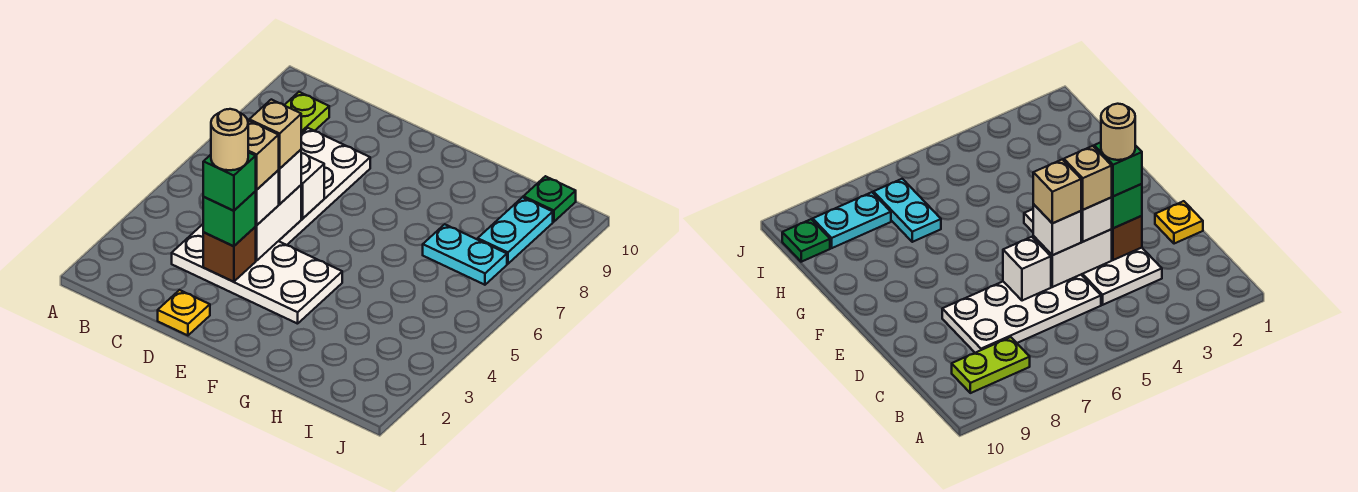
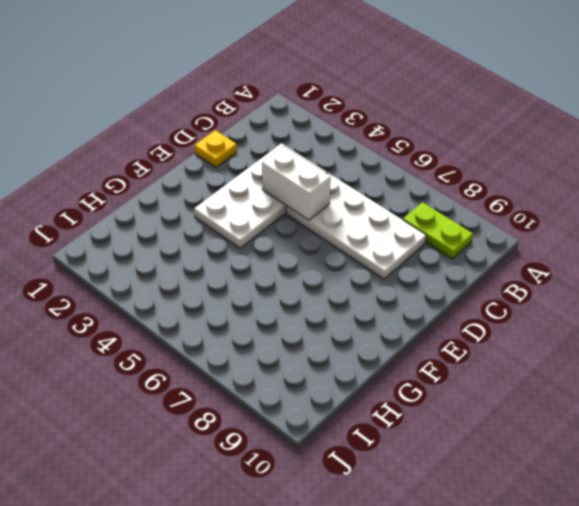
none -> cyan 1x2 plate [423,224,507,285]
none -> cyan 1x2 plate [478,197,553,264]
none -> green 1x1 plate [523,176,576,222]

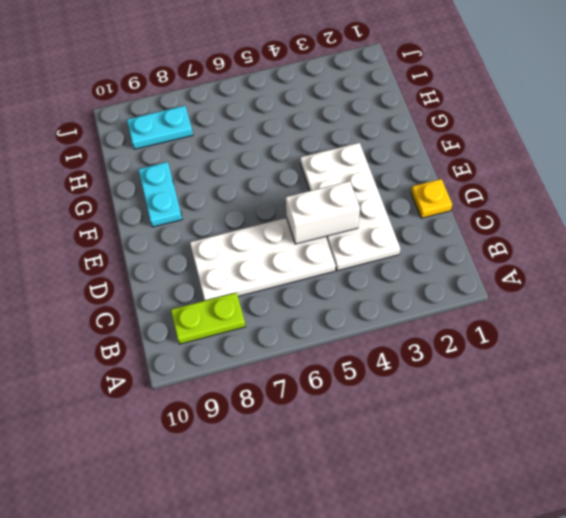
cyan 1x2 plate [138,162,182,227] -> cyan 1x2 plate moved to [423,224,507,285]
none -> green 1x1 plate [523,176,576,222]
none -> brown 1x1 brick [203,227,256,282]
none -> white 1x1 brick [301,153,324,219]

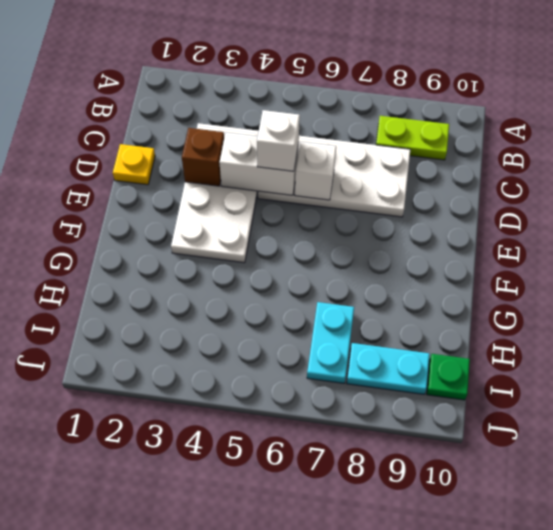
none -> green 1x1 brick [203,191,256,246]
none -> white 1x1 brick [256,170,279,225]
none -> green 1x1 brick [203,152,256,211]

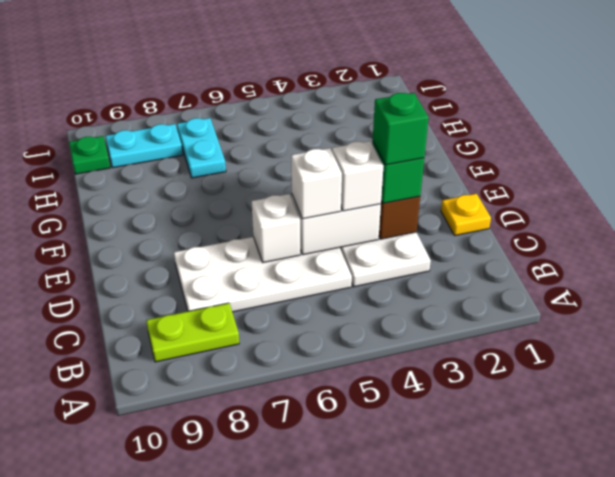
none -> tan 1x1 brick [248,120,279,190]
none -> tan 1x1 brick [249,100,301,169]
none -> tan 1x1 round brick [211,109,248,170]

